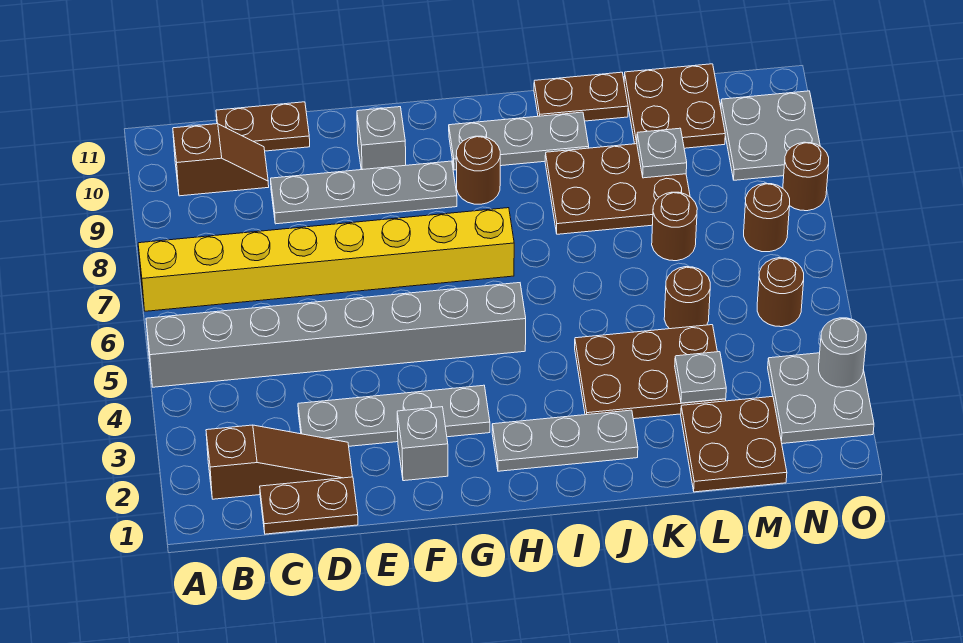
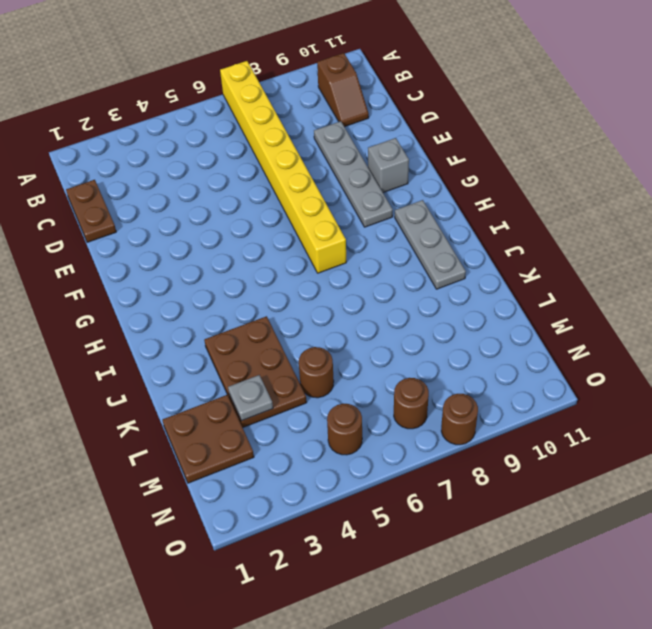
none -> grey 1x8 brick [146,283,526,387]
none -> brown 1x3 slope [206,425,352,499]
none -> brown 1x2 plate [216,102,310,151]

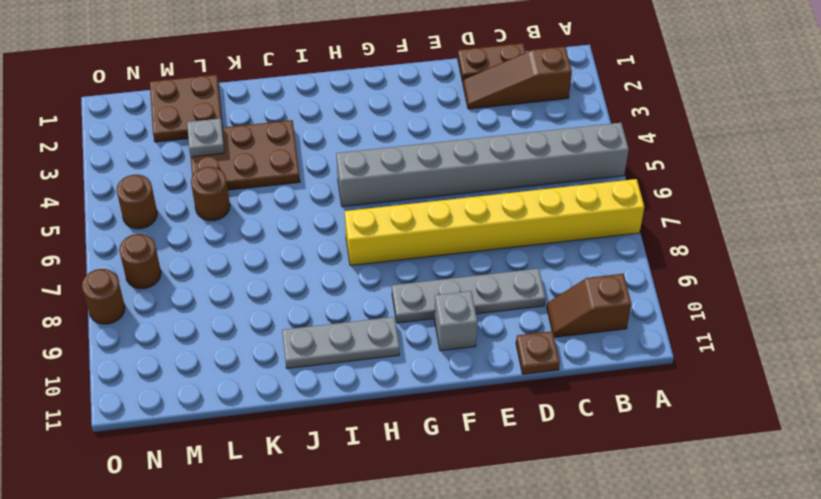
brown 1x1 plate [516,331,560,374] -> brown 1x2 plate [216,102,310,151]
none -> grey 1x4 plate [298,385,490,446]
none -> grey 1x1 brick [397,407,448,481]
none -> grey 1x3 plate [492,410,638,471]

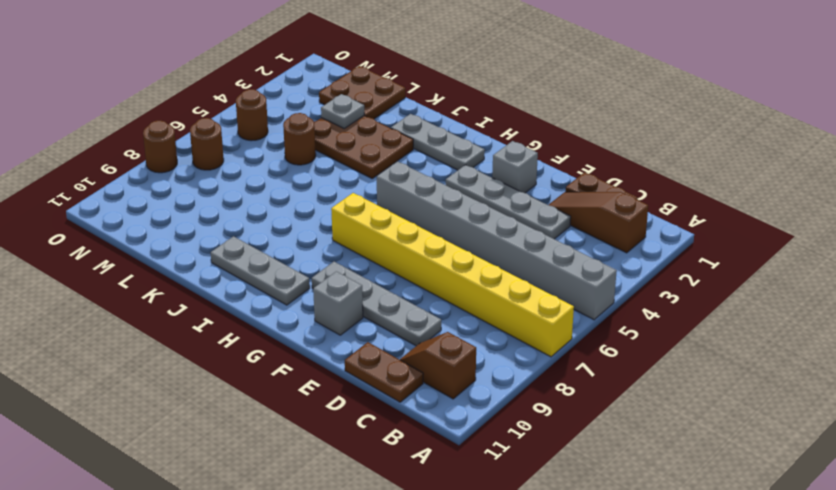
none -> brown 1x1 round brick [456,136,500,204]
none -> brown 2x3 plate [545,144,690,234]
none -> brown 1x2 plate [534,72,628,121]

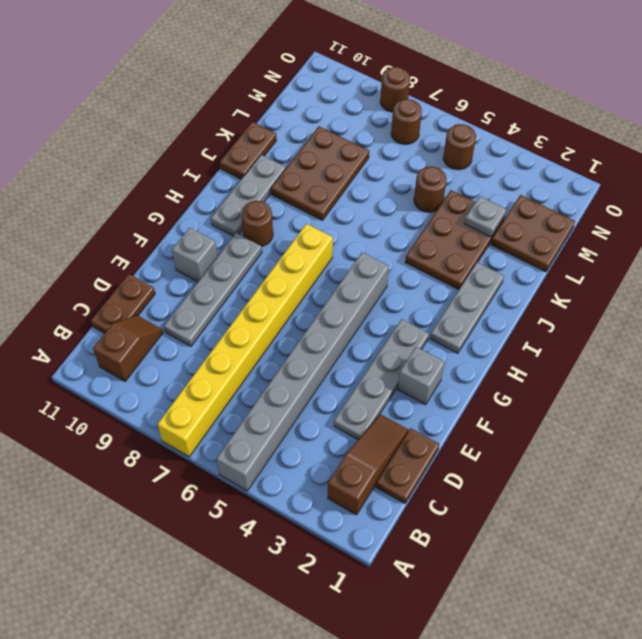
none -> brown 1x1 round brick [652,192,697,261]
none -> brown 2x2 plate [624,64,725,148]
none -> grey 2x2 plate [768,353,874,444]

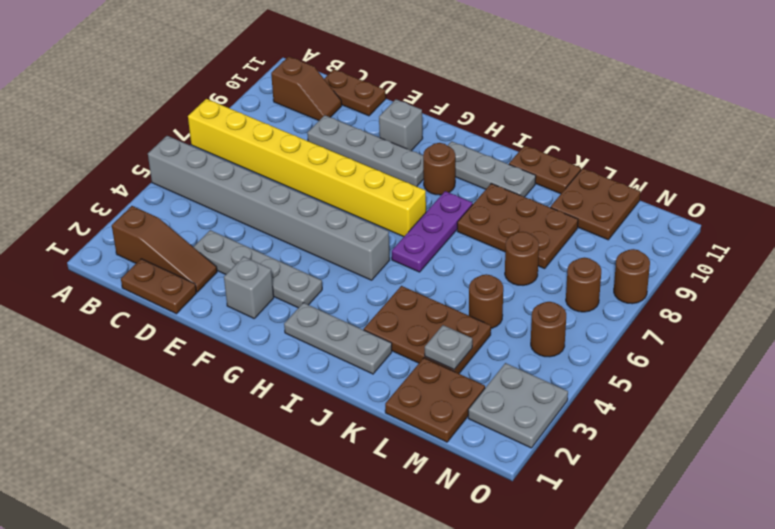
purple 1x3 plate [392,191,473,272] -> none
none -> grey 2x2 plate [721,91,820,180]
none -> grey 1x1 plate [637,128,687,178]
none -> grey 1x1 round brick [819,318,866,387]

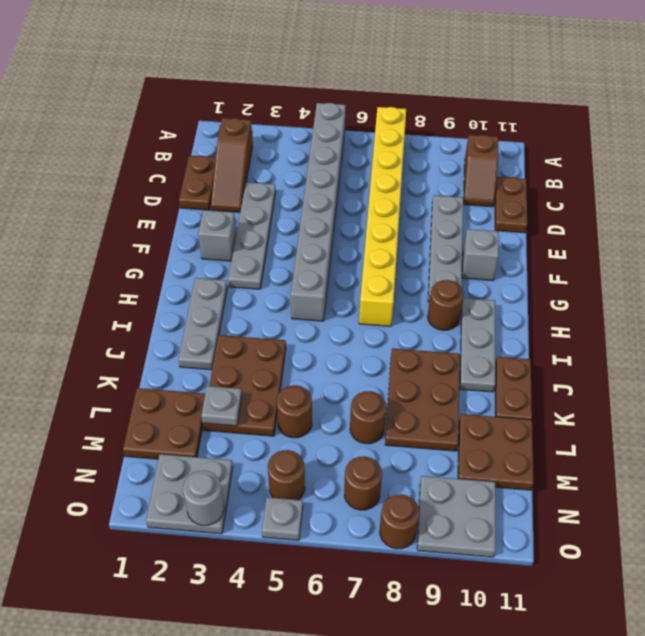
grey 1x1 plate [262,497,303,540] -> grey 1x1 plate moved to [637,128,687,178]

